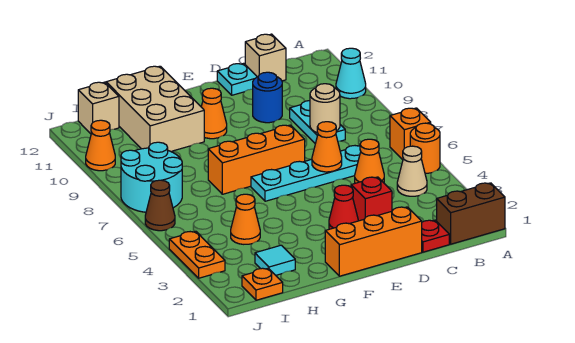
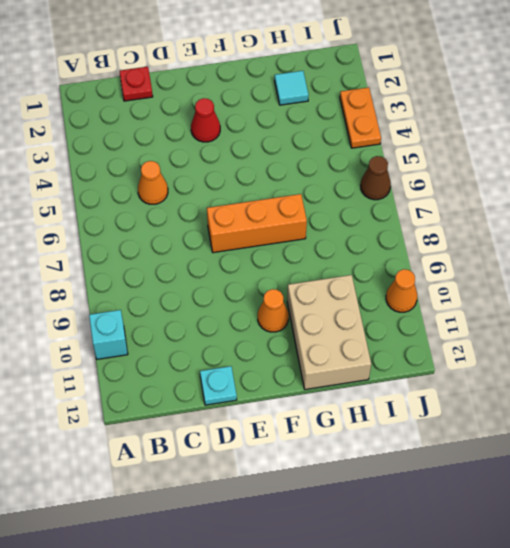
cyan 1x1 brick [89,310,128,359] -> cyan 1x1 cone [336,48,366,99]
none -> brown 1x2 brick [437,183,505,244]
none -> orange 1x1 round brick [410,123,440,173]
none -> orange 1x1 brick [390,108,431,160]

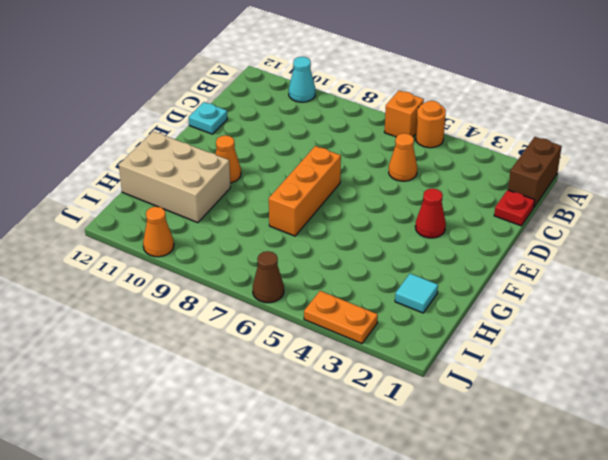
none -> tan 1x1 cone [397,146,427,196]
none -> cyan 1x4 plate [251,146,361,201]
none -> cyan 1x2 plate [290,101,345,144]

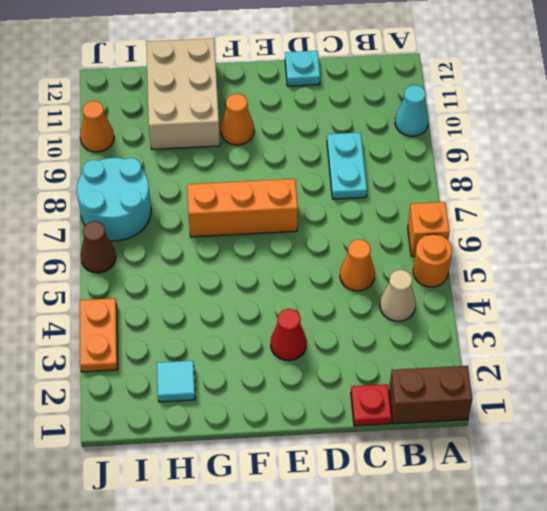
none -> cyan 1x4 plate [251,146,361,201]
none -> tan 1x1 brick [245,34,286,81]
none -> orange 1x3 brick [325,207,422,276]

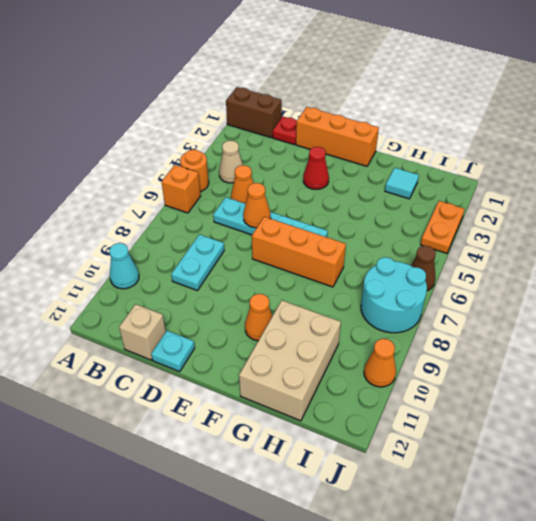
none -> red 1x1 brick [351,177,392,221]
none -> blue 1x1 round brick [253,72,282,123]
none -> orange 1x1 cone [231,194,260,244]

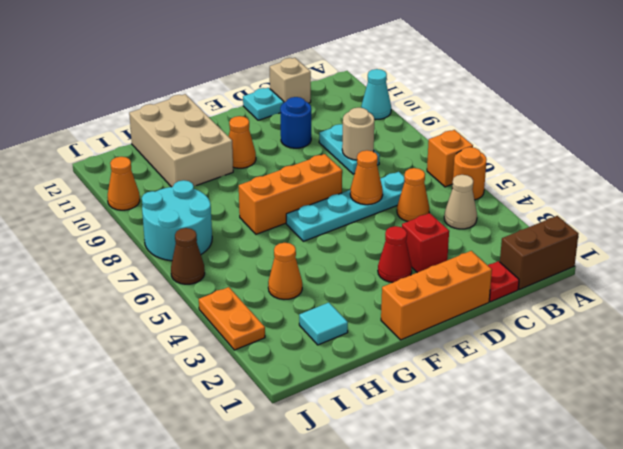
none -> orange 1x1 plate [242,268,283,300]
none -> tan 1x1 brick [78,82,119,134]

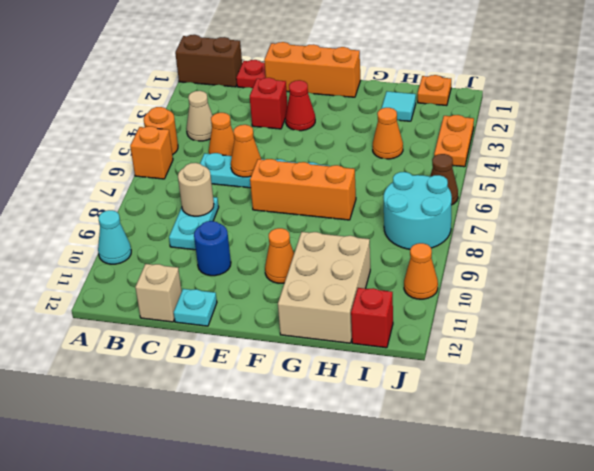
red 1x1 brick [351,288,393,348] -> tan 1x1 brick [78,82,119,134]

